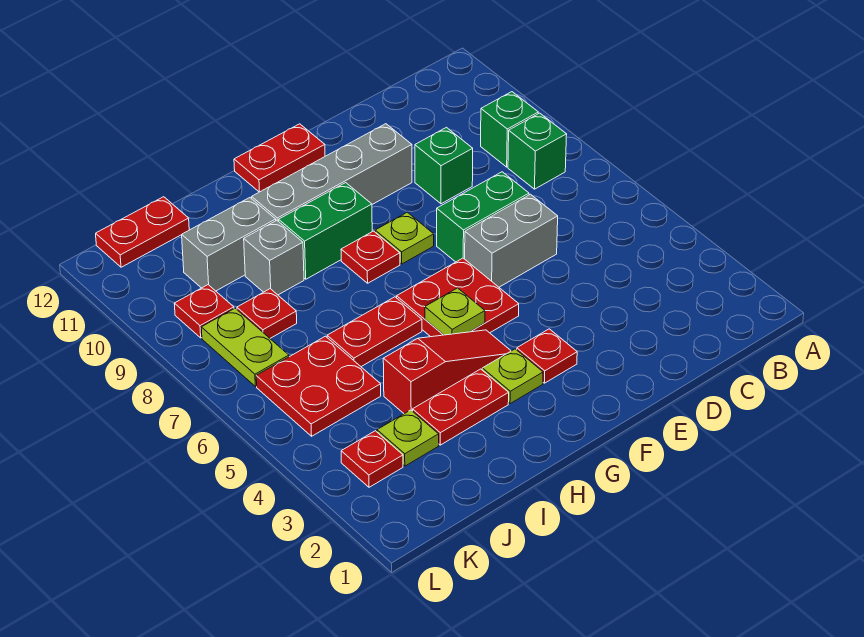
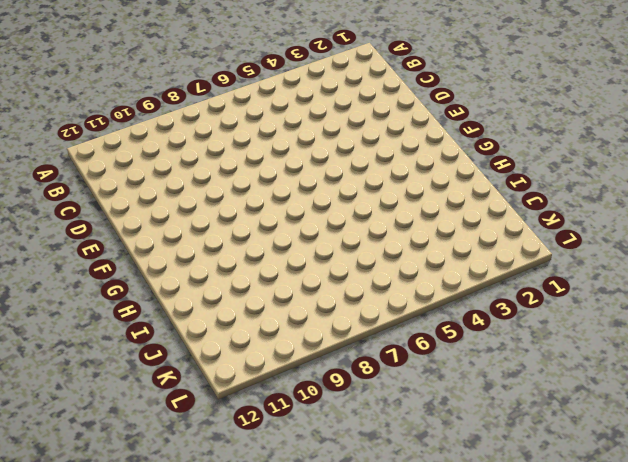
none -> green 1x1 brick [508,113,567,189]
none -> green 1x1 brick [481,92,538,167]
none -> grey 1x2 brick [465,194,558,287]

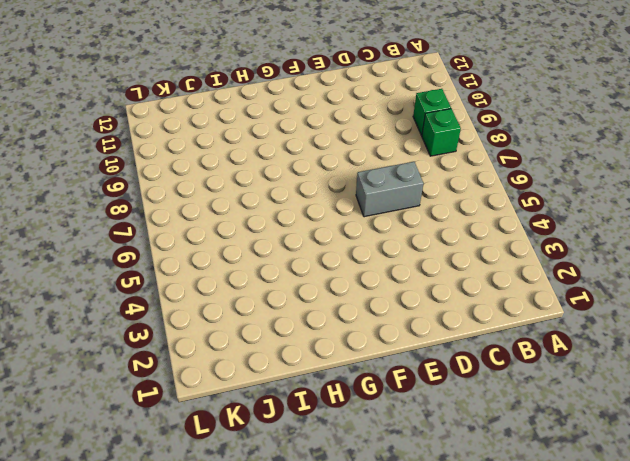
none -> green 1x2 brick [437,172,529,262]
none -> green 1x1 brick [415,127,473,204]
none -> grey 1x4 brick [252,124,412,221]

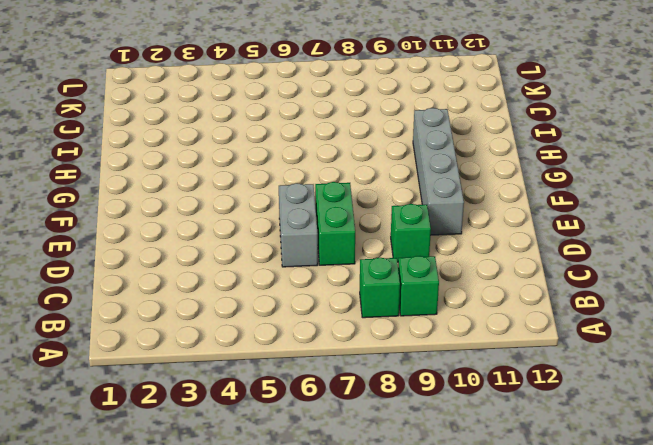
none -> red 1x1 plate [517,329,577,383]
none -> red 2x2 plate [397,258,519,337]
none -> lime 1x1 plate [375,212,434,264]

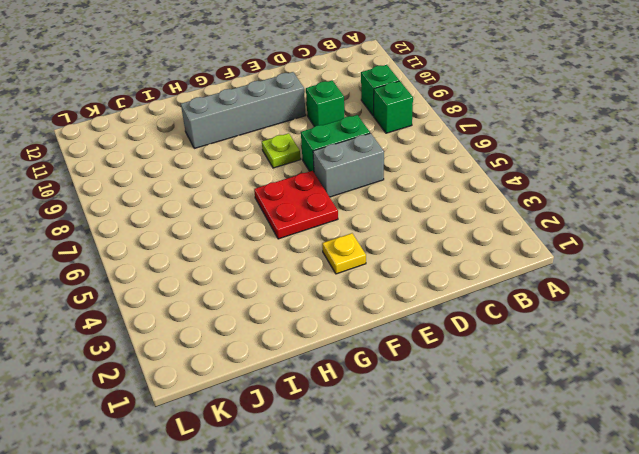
yellow 1x1 plate [322,233,366,274] -> red 1x1 plate [517,329,577,383]
none -> red 1x2 plate [234,124,325,192]
none -> lime 1x1 plate [482,349,543,404]
none -> red 1x3 slope [383,330,511,414]

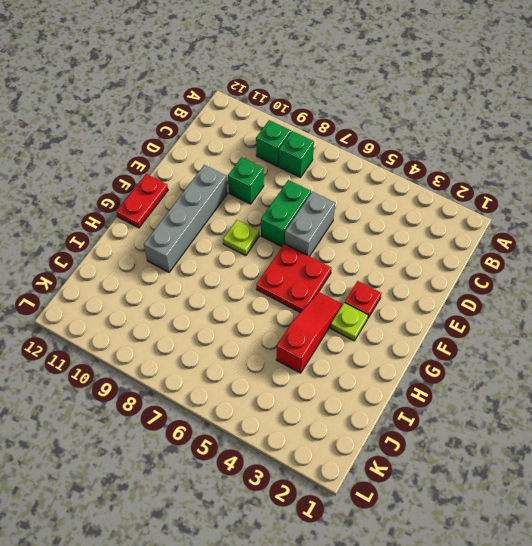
none -> red 1x1 plate [341,231,400,283]
none -> green 1x2 brick [279,183,372,279]
none -> red 1x2 plate [413,369,509,445]

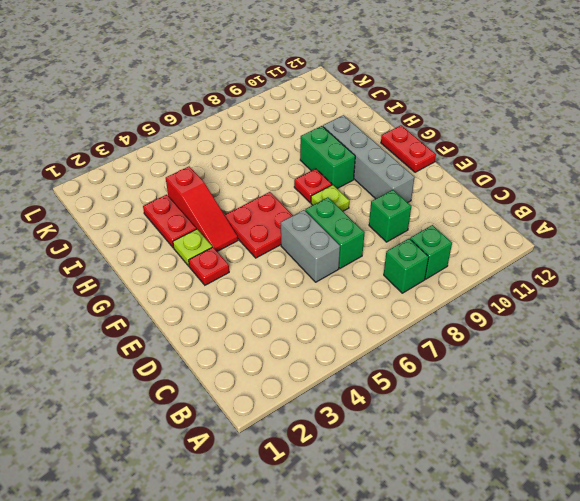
none -> red 1x2 plate [327,297,422,367]
none -> grey 1x1 brick [244,220,304,295]
none -> grey 1x2 brick [182,198,276,291]

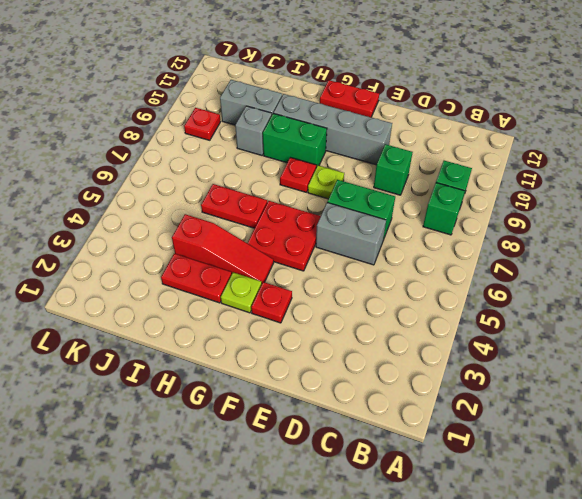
none -> lime 1x1 plate [377,410,439,466]
none -> red 2x2 plate [256,336,381,436]
none -> red 1x1 plate [237,289,297,338]

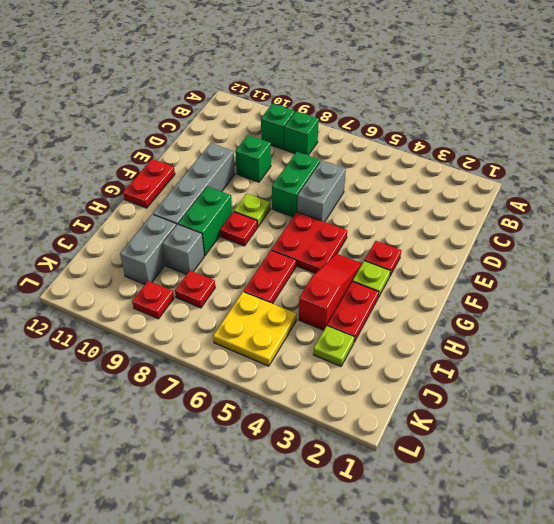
yellow 2x2 plate [213,292,297,366] -> red 2x2 plate [256,336,381,436]
none -> red 1x2 plate [96,197,189,267]
none -> red 1x1 plate [341,431,403,487]
none -> lime 1x2 plate [201,308,289,387]

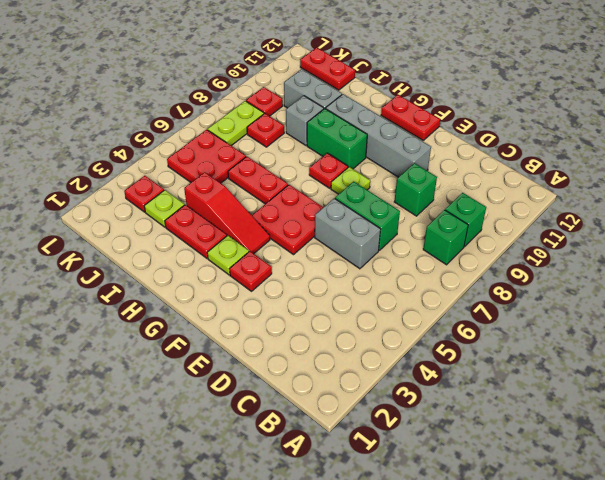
none -> lime 1x1 plate [425,288,485,335]

